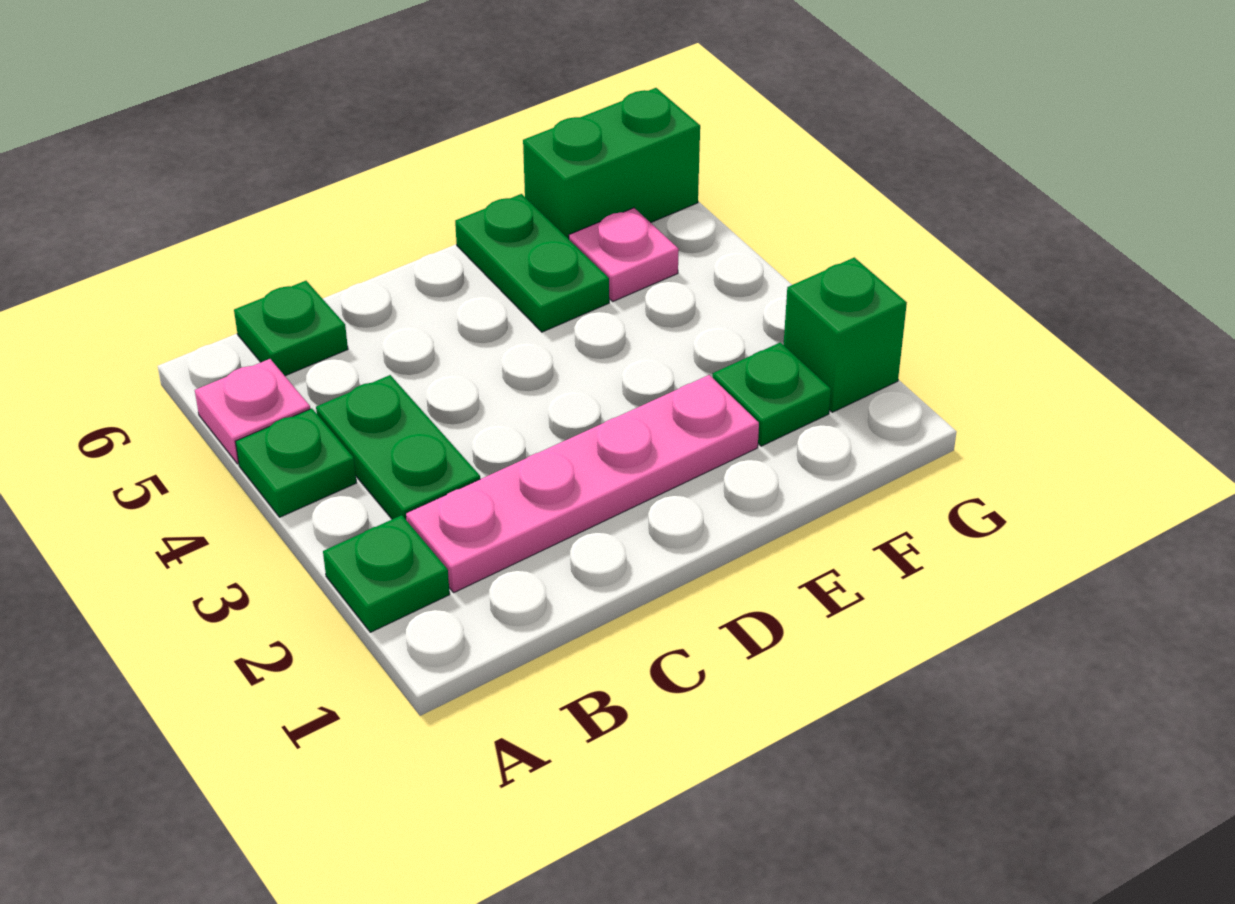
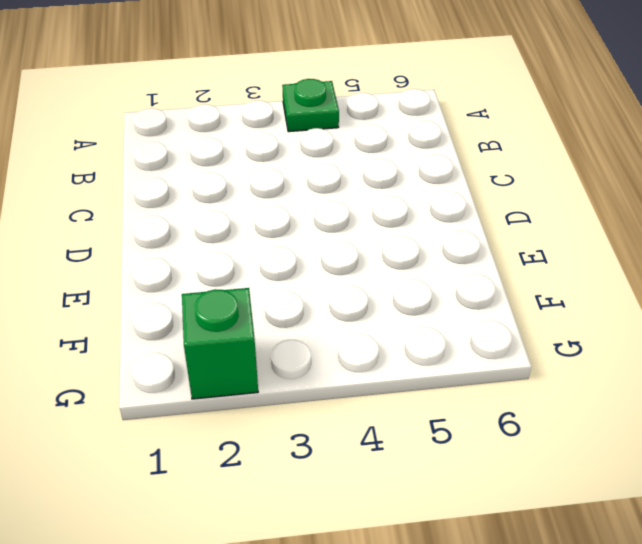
none -> green 1x1 plate [323,515,450,632]
none -> pink 1x1 plate [195,359,310,464]

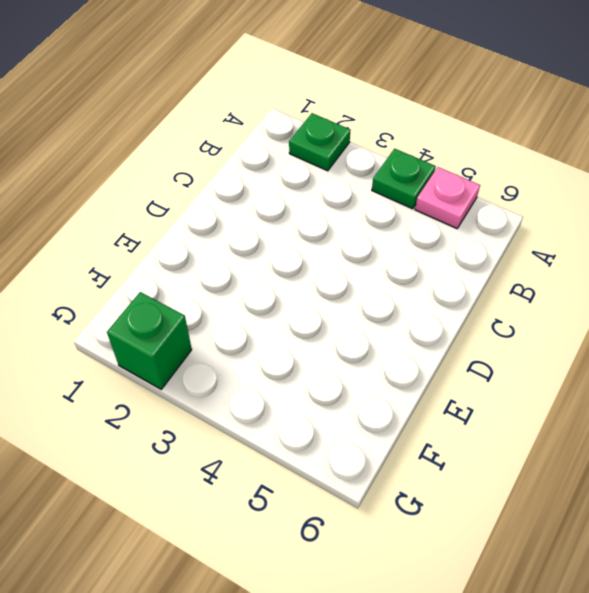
none -> pink 1x4 plate [406,375,759,592]
none -> green 1x2 plate [316,375,480,519]

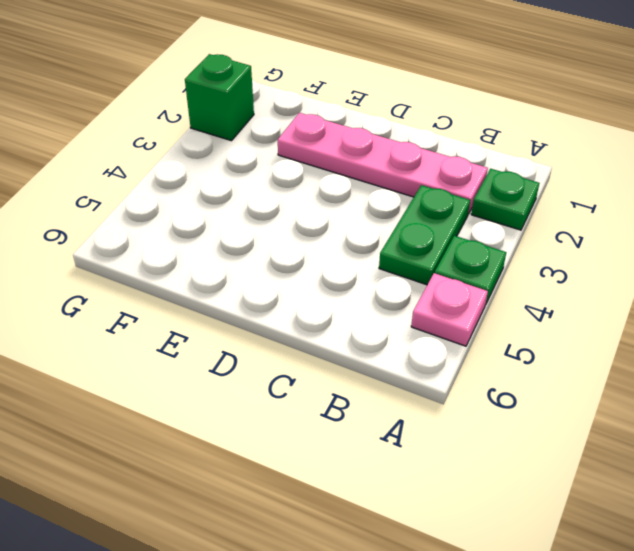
none -> green 1x1 plate [234,281,348,376]
none -> green 1x2 plate [455,194,609,332]

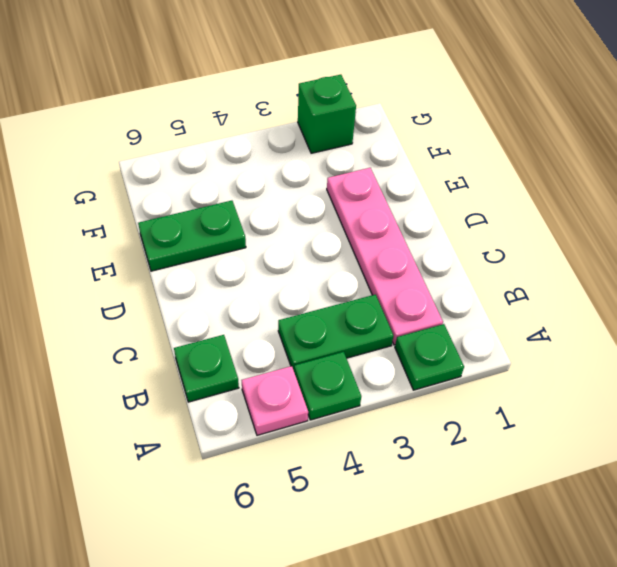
none -> green 1x1 plate [713,342,831,446]
none -> pink 1x1 plate [569,208,679,301]

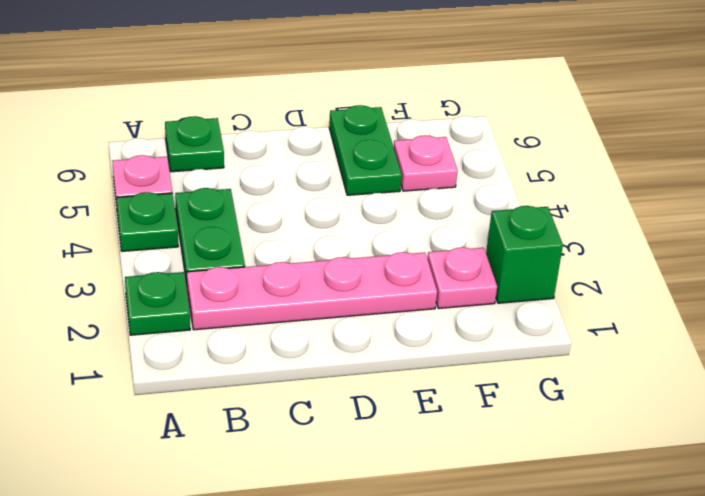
pink 1x1 plate [428,247,497,309] -> green 1x1 plate [713,342,831,446]
none -> green 1x2 brick [523,88,700,239]

